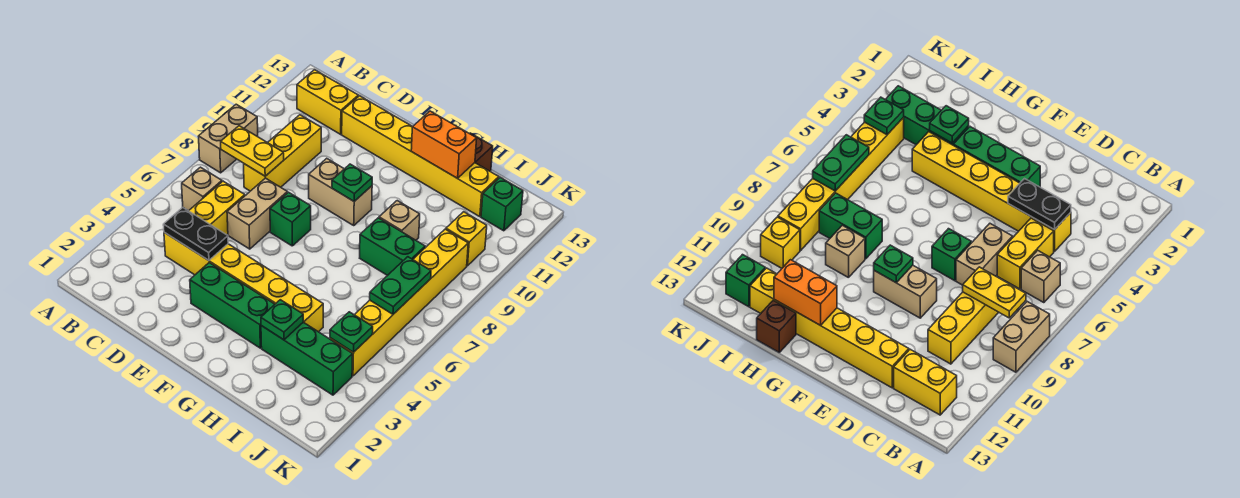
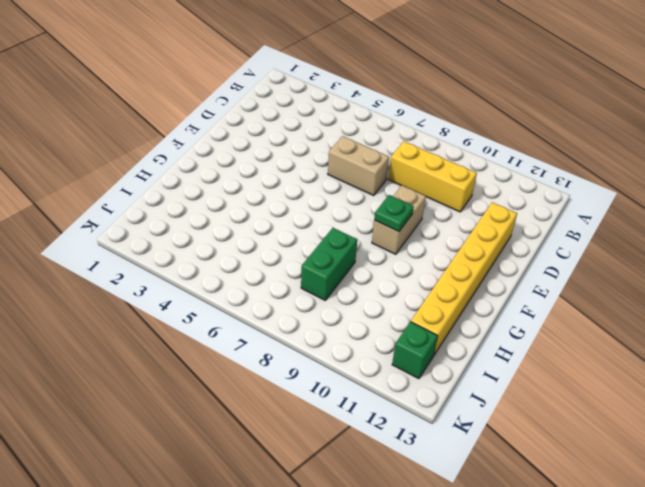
none -> tan 1x2 brick [199,104,258,173]
none -> tan 1x1 brick [182,167,222,211]
none -> yellow 1x2 brick [297,70,358,134]

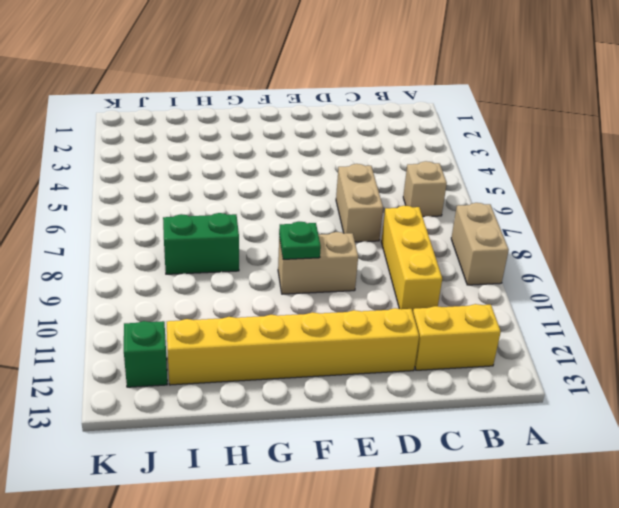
none -> yellow 1x6 brick [164,232,323,332]
none -> yellow 1x2 brick [189,181,245,235]
none -> green 1x3 brick [190,263,275,348]

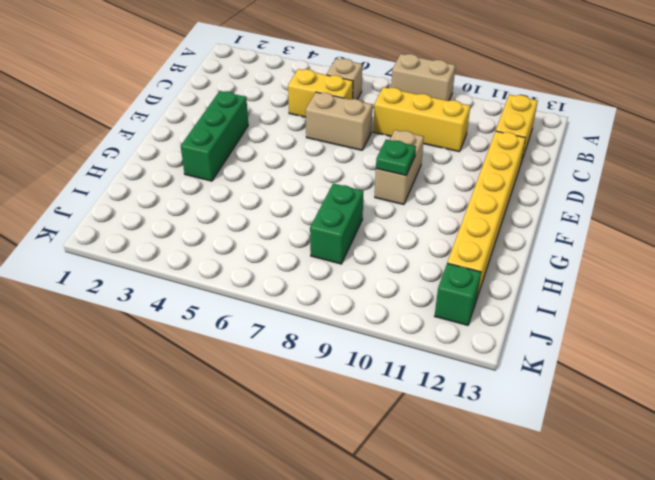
none -> yellow 1x6 brick [164,232,323,332]
none -> green 1x1 brick [270,192,311,246]
none -> green 1x3 brick [261,322,353,395]

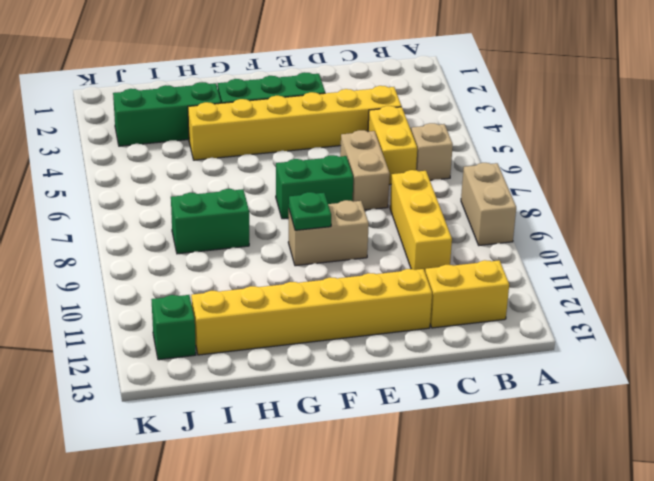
green 1x2 brick [276,155,353,219] -> green 1x1 brick [270,192,311,246]
none -> tan 1x1 brick [379,201,420,240]
none -> brown 1x1 brick [470,133,493,171]
none -> yellow 1x6 brick [330,229,468,376]

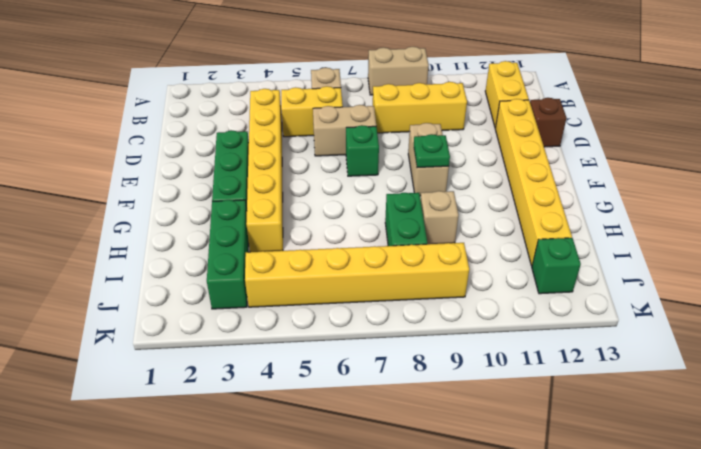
brown 1x1 brick [530,98,567,147] -> brown 1x1 brick moved to [470,133,493,171]
none -> yellow 1x1 brick [446,212,487,266]
none -> yellow 1x2 plate [221,126,284,176]
none -> black 1x2 plate [163,208,228,260]

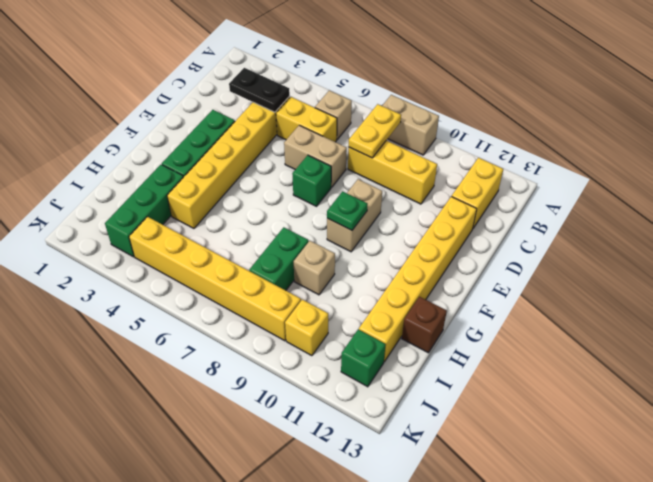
black 1x2 plate [229,68,290,112] -> black 1x2 plate turned to [163,208,228,260]
none -> orange 1x2 brick [411,111,477,178]
none -> green 1x1 plate [261,300,303,340]
none -> green 1x1 plate [330,312,373,352]

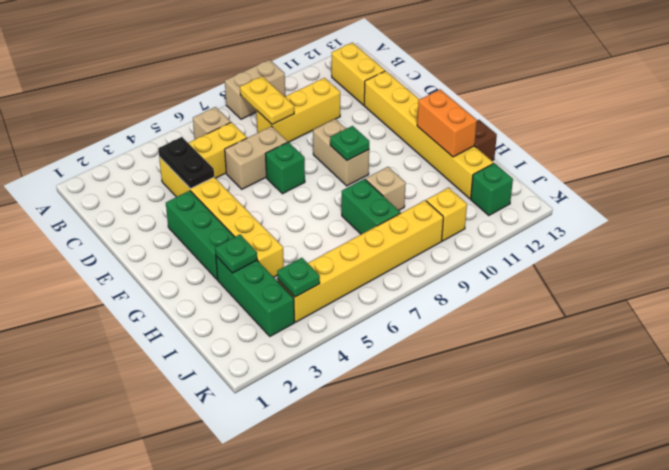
none -> green 1x2 plate [370,257,431,314]

